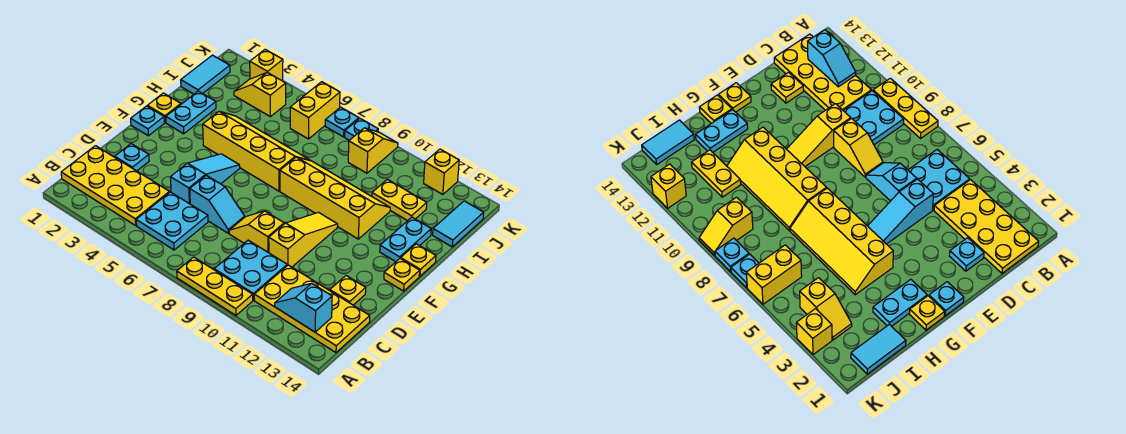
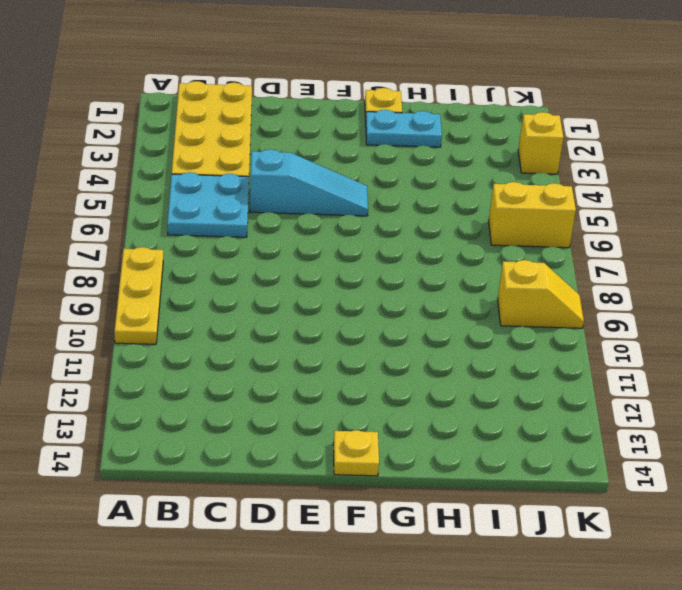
none -> cyan 2x2 plate [214,240,287,300]
none -> yellow 2x4 plate [254,265,370,352]
none -> cyan 1x1 plate [115,144,149,171]
none -> cyan 1x2 slope [190,175,245,233]

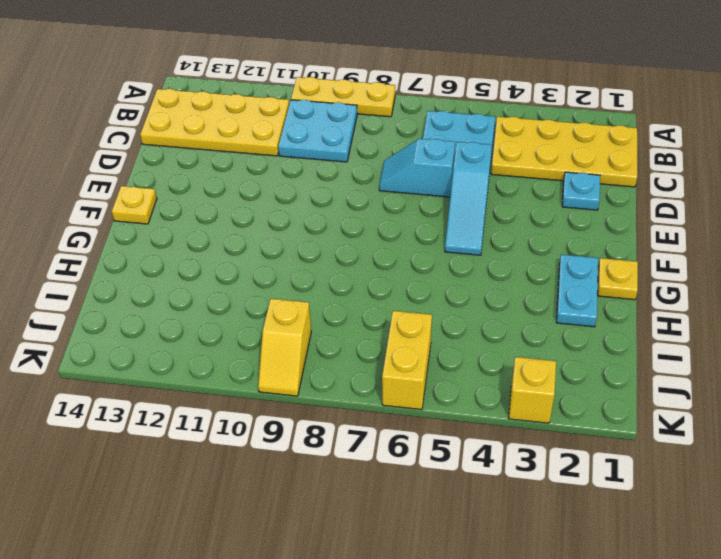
none -> yellow 1x2 slope [229,211,284,253]
none -> yellow 1x3 slope [269,212,338,267]
none -> yellow 1x1 plate [330,276,366,305]
none -> cyan 1x1 plate [131,106,164,136]

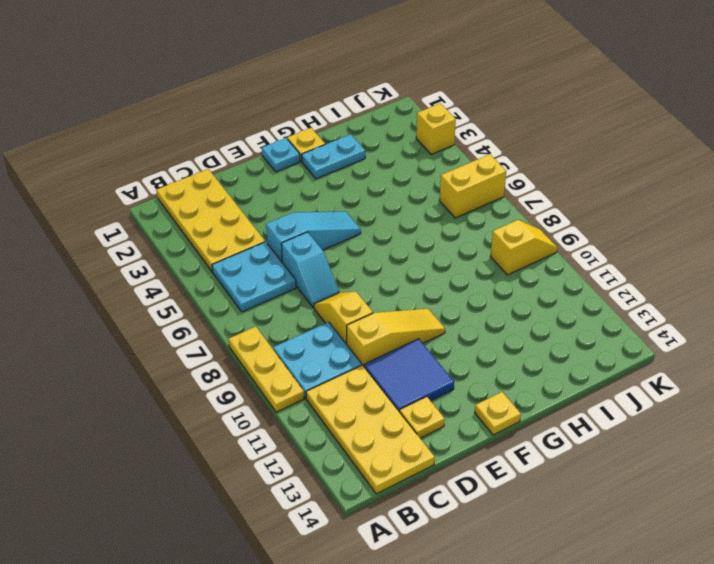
blue 2x2 tile [364,339,454,411] -> none
none -> cyan 1x1 plate [115,144,149,171]
none -> yellow 2x4 slope [203,111,309,191]
none -> yellow 2x4 slope [280,157,390,239]
none -> cyan 1x2 plate [380,217,431,262]

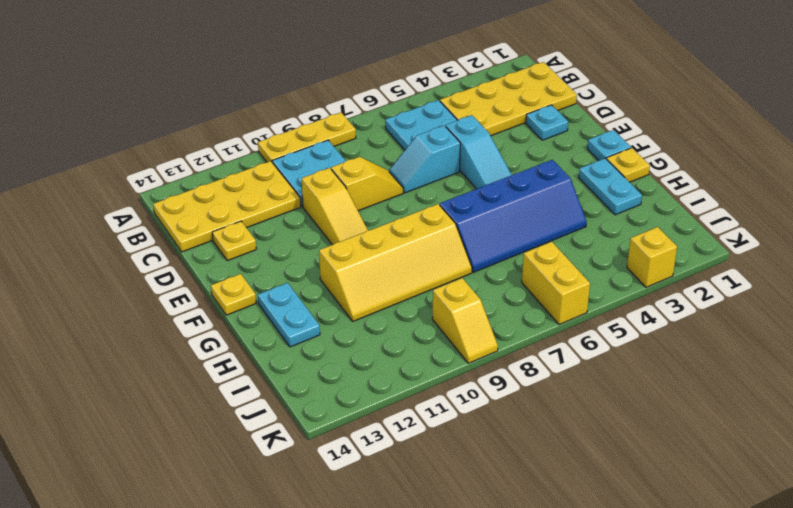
blue 2x4 slope [440,160,587,272] -> yellow 2x4 slope [203,111,309,191]
none -> yellow 1x1 plate [401,244,436,276]
none -> cyan 1x2 tile [181,55,230,94]
none -> yellow 1x2 plate [372,179,427,221]
none -> cyan 1x2 tile [433,201,484,247]

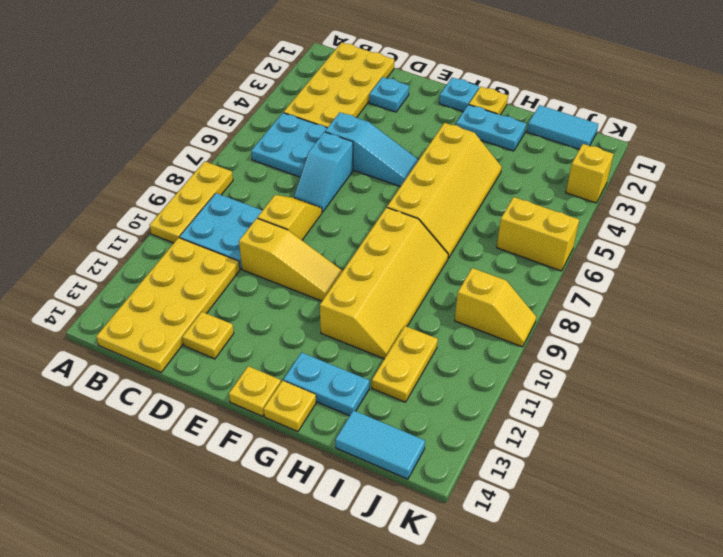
none -> yellow 1x2 slope [234,72,286,117]
none -> cyan 1x1 plate [325,107,359,137]
none -> cyan 1x1 plate [345,118,378,140]
none -> yellow 1x1 brick [424,149,459,195]

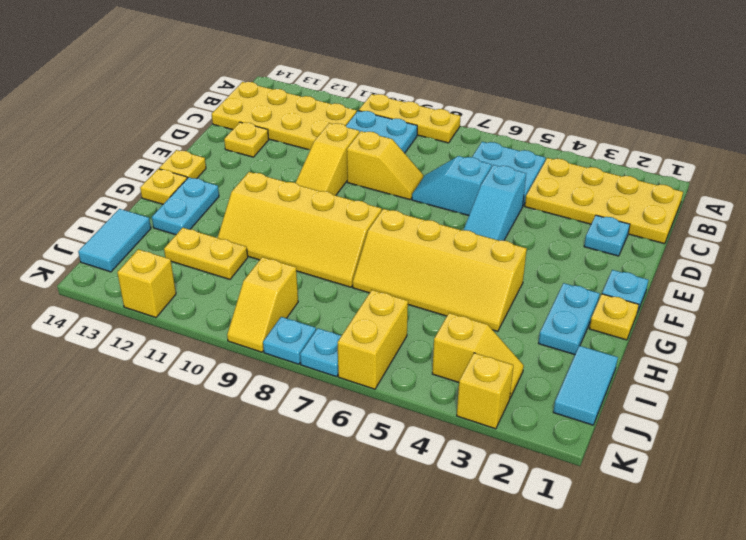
none -> cyan 1x2 slope [275,283,332,332]

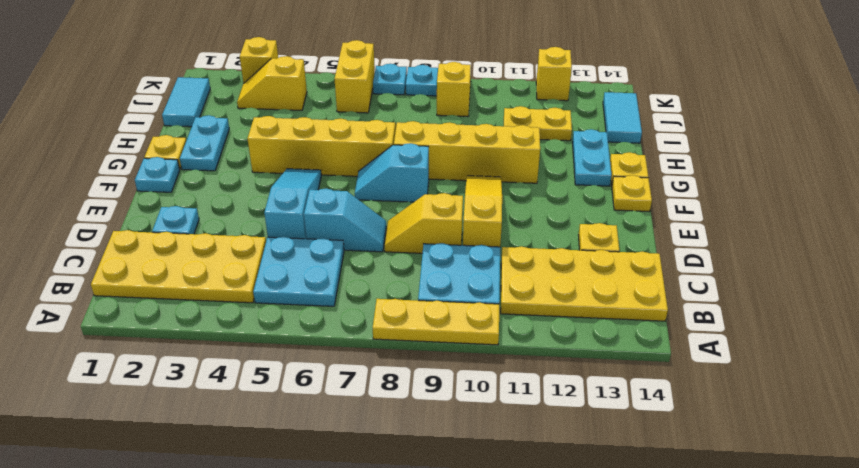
cyan 1x2 slope [355,143,429,202] -> cyan 1x2 slope moved to [275,283,332,332]

